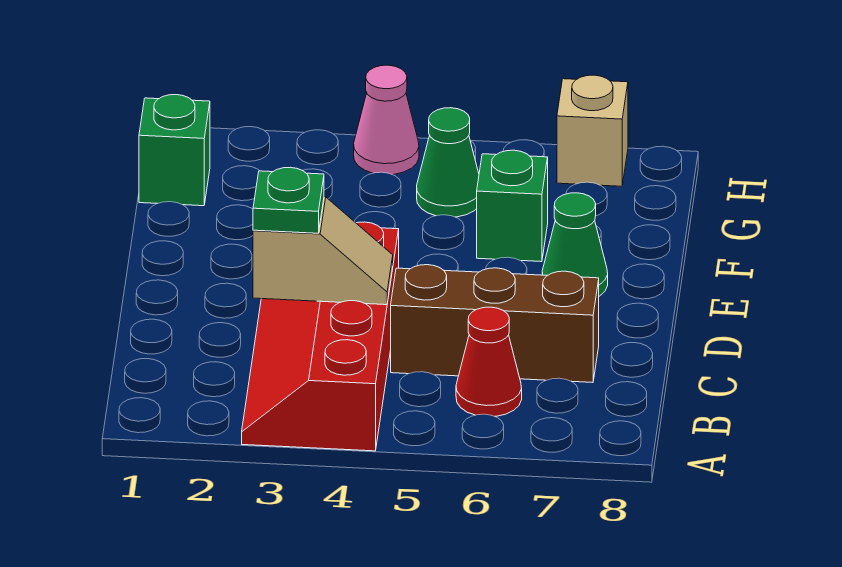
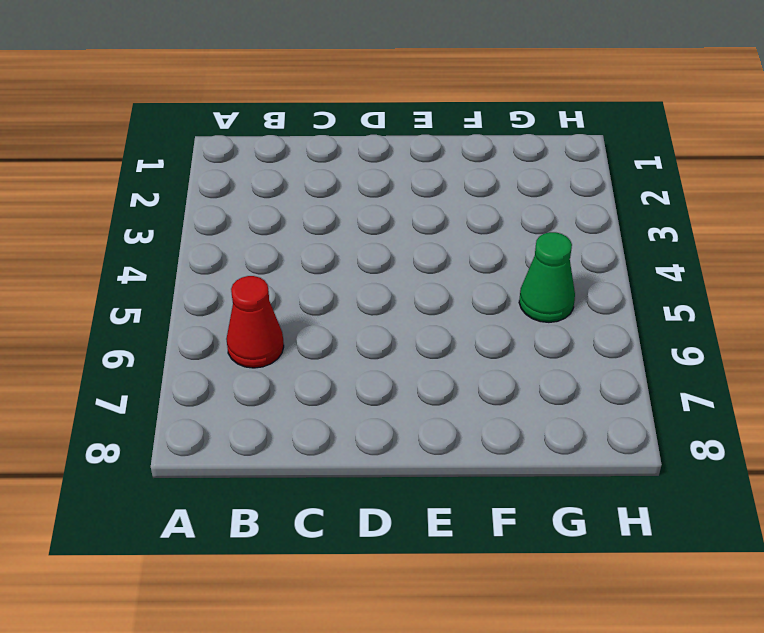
none -> red 2x4 slope [242,222,399,451]
none -> brown 1x3 brick [391,265,599,382]

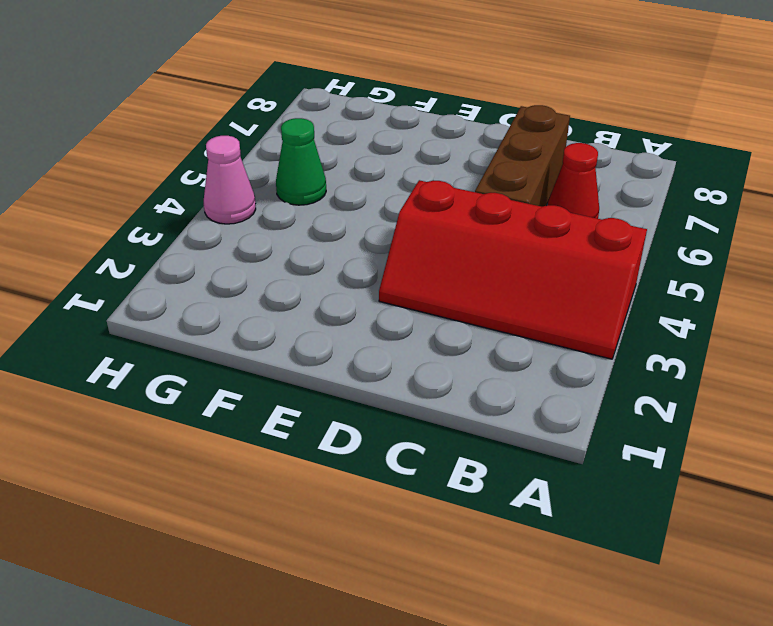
none -> green 1x1 cone [542,193,608,296]
none -> green 1x1 brick [477,150,548,262]

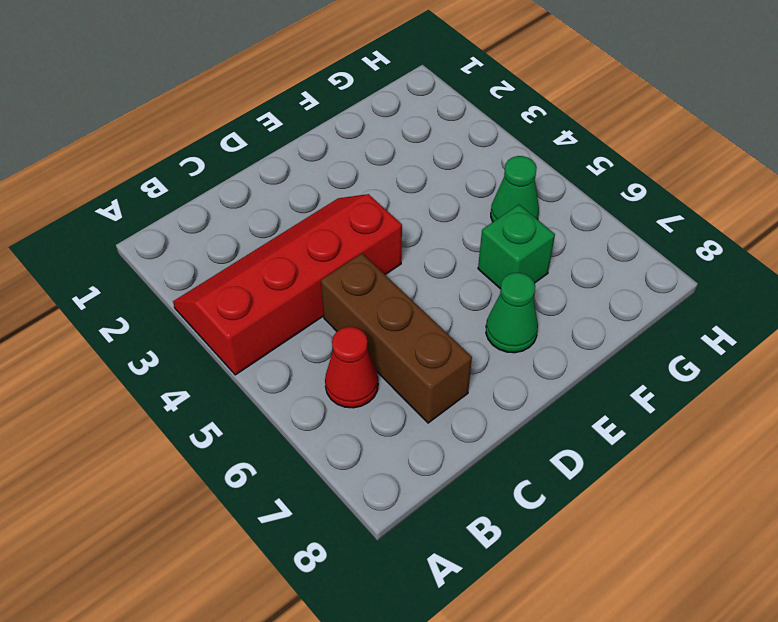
none -> green 1x1 brick [139,95,210,206]
none -> pink 1x1 cone [354,65,419,175]

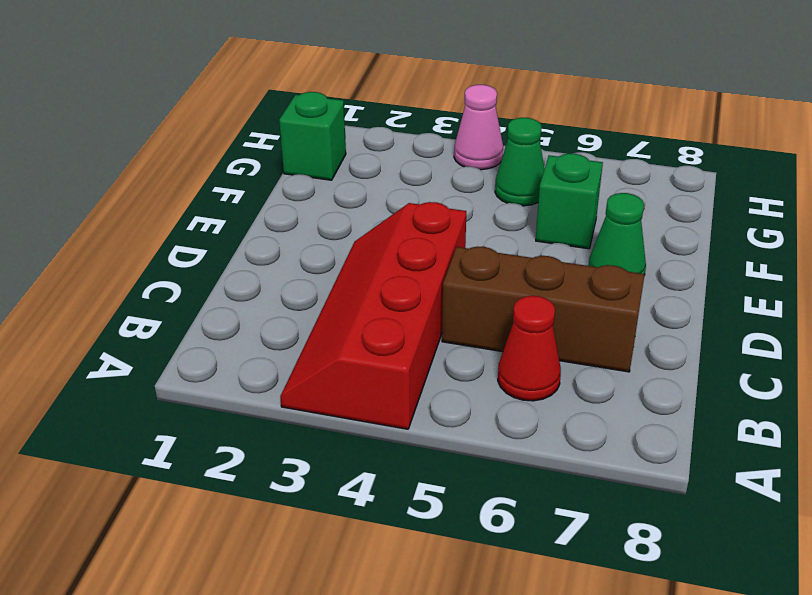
none -> tan 1x1 brick [557,75,628,186]
none -> tan 1x2 slope [253,197,393,305]

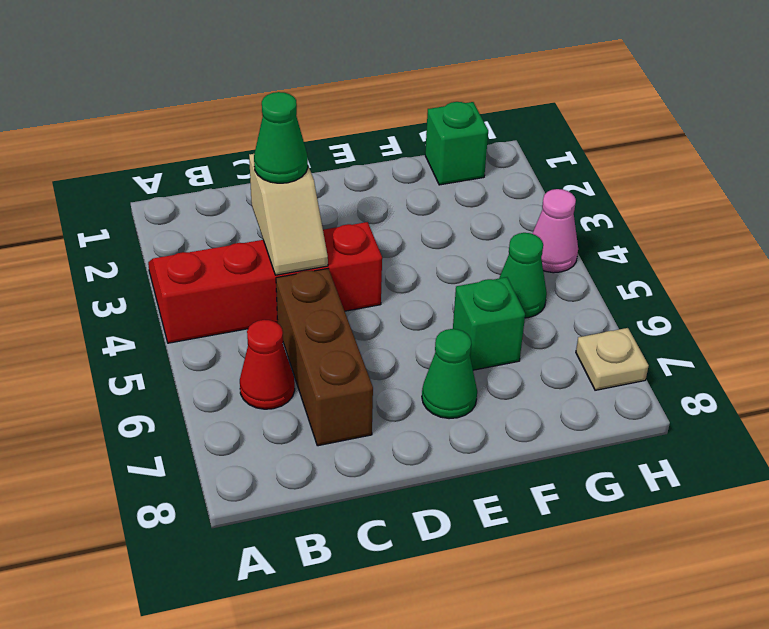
green 1x1 cone [254,92,308,183] -> green 1x1 plate [253,167,324,233]
tan 1x1 plate [576,328,649,390] -> tan 1x1 brick [557,75,628,186]

